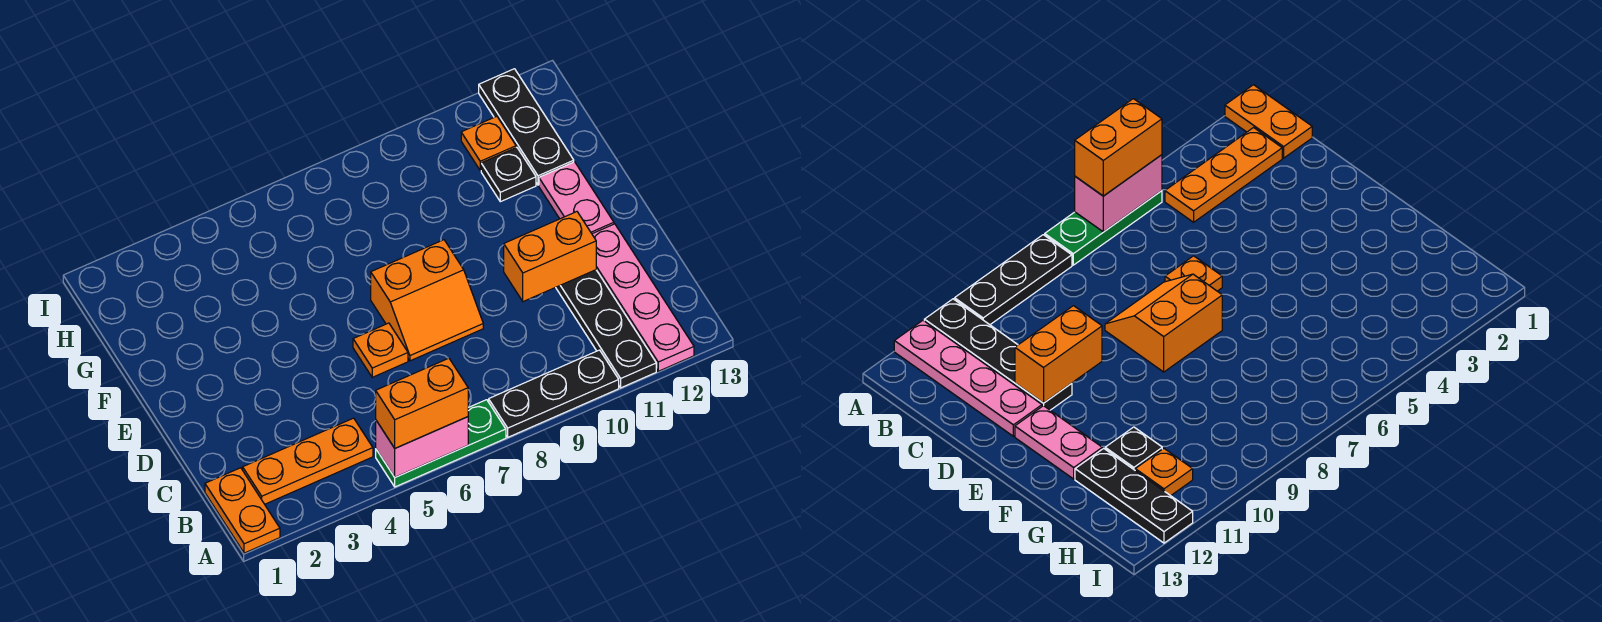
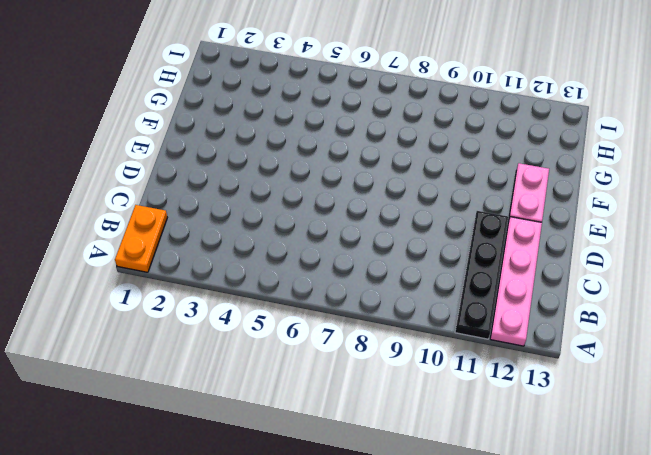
none -> green 1x3 plate [376,400,506,487]
none -> black 1x3 plate [489,350,619,437]
none -> orange 1x3 plate [243,418,373,504]

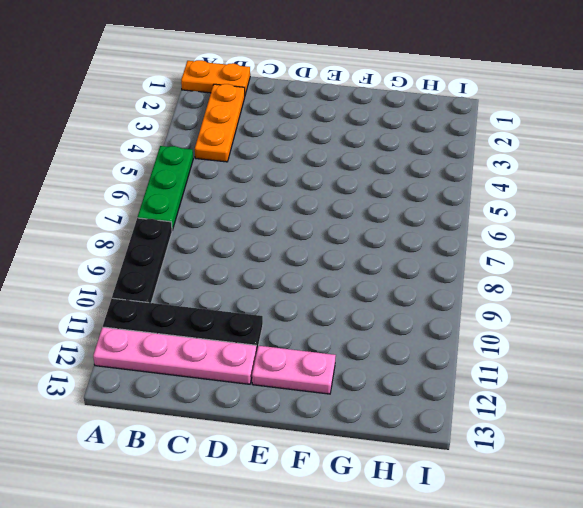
none -> orange 1x1 plate [353,323,408,377]
none -> orange 2x2 slope [371,240,483,361]
none -> black 1x1 plate [481,147,536,202]

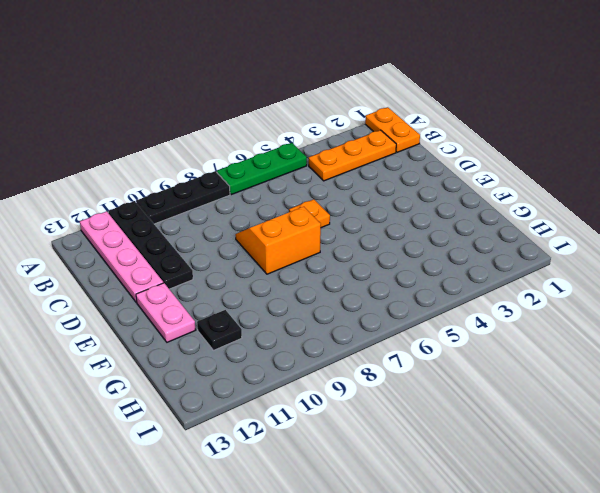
none -> black 1x3 plate [479,69,574,185]
none -> orange 1x1 plate [461,116,516,171]
none -> pink 1x2 brick [376,417,468,477]

